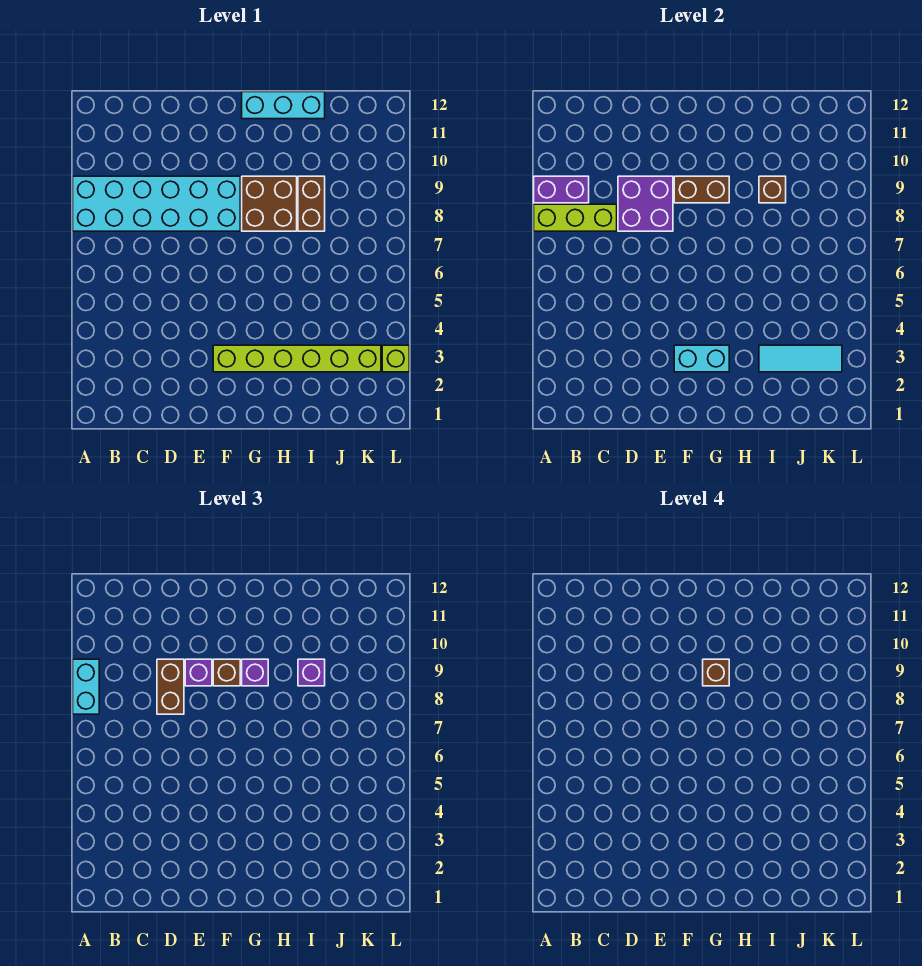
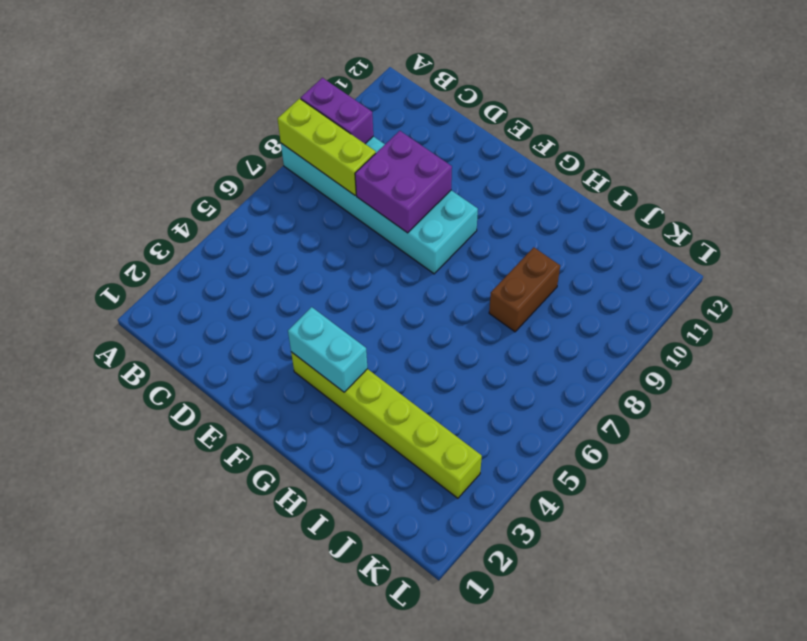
none -> brown 2x2 brick [242,176,297,231]
none -> cyan 1x3 brick [242,92,325,119]
none -> lime 1x1 brick [382,345,409,372]

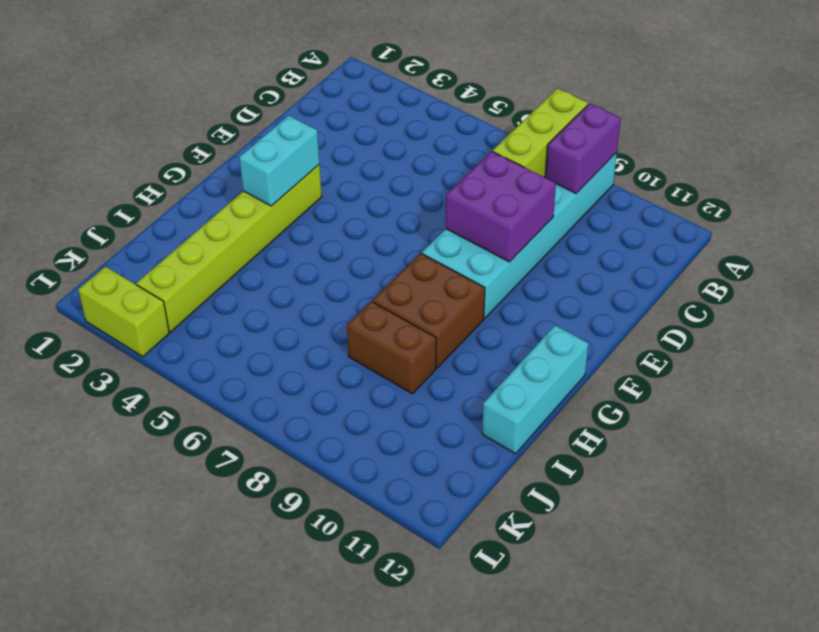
lime 1x2 brick [78,267,169,357] -> lime 1x1 brick [382,345,409,372]
none -> brown 1x2 brick [674,176,729,203]
none -> cyan 1x3 tile [759,345,842,372]
none -> brown 1x1 brick [759,176,786,203]

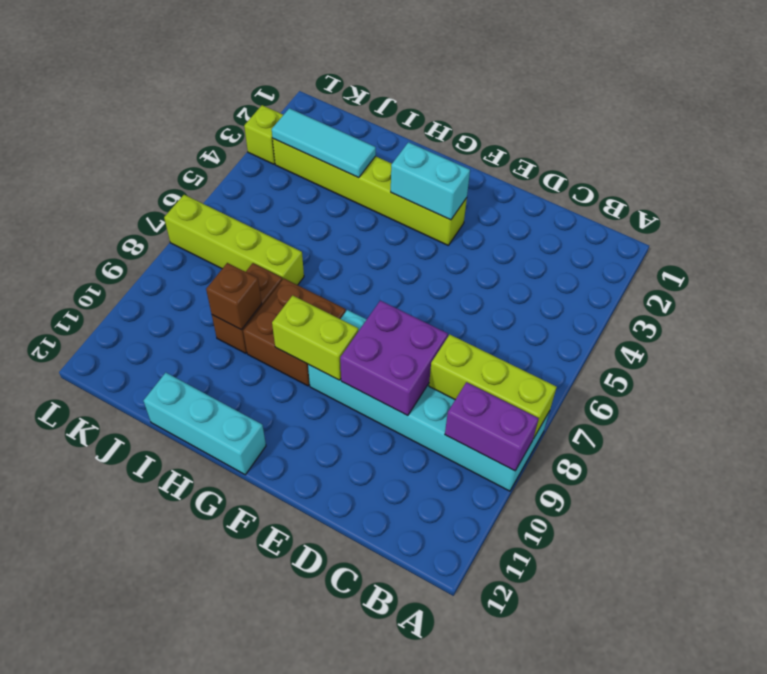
lime 1x2 brick [272,295,358,380] -> brown 1x2 brick [674,176,729,203]
lime 1x4 brick [164,195,304,285] -> none
none -> cyan 1x2 brick [73,659,99,714]
none -> brown 1x2 brick [157,659,184,714]
none -> purple 1x1 brick [185,659,212,686]

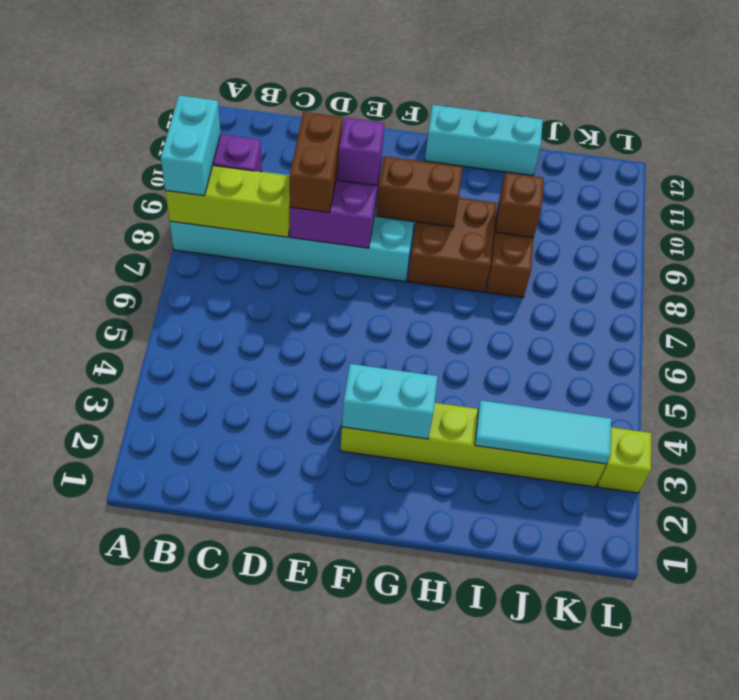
none -> brown 1x1 brick [213,659,240,686]
none -> purple 1x1 brick [242,659,268,686]
none -> purple 1x1 brick [298,659,325,686]

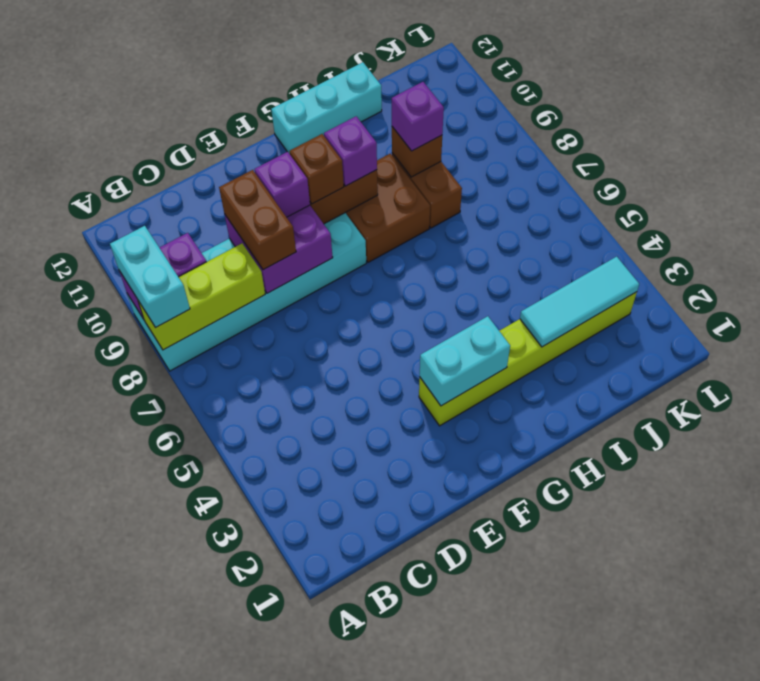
none -> lime 1x1 brick [382,345,409,372]
none -> brown 1x1 brick [703,659,729,686]

